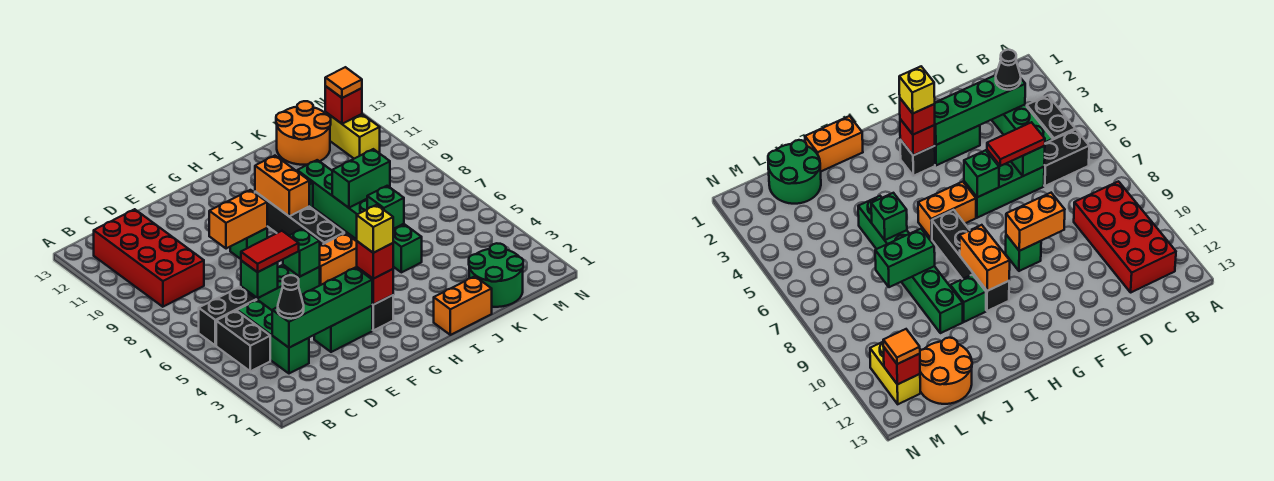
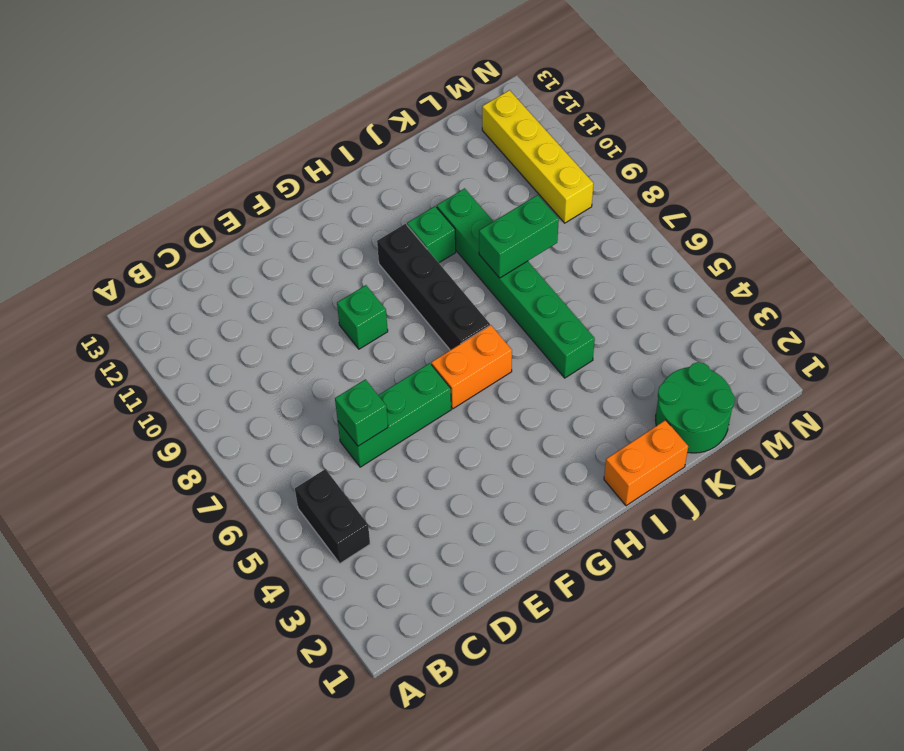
yellow 1x4 brick [482,90,593,223] -> yellow 1x2 brick [325,112,380,159]
none -> black 1x2 brick [199,287,257,345]
none -> red 2x4 brick [94,209,204,307]
none -> green 1x3 brick [237,300,309,373]
none -> green 1x2 brick [314,306,372,352]

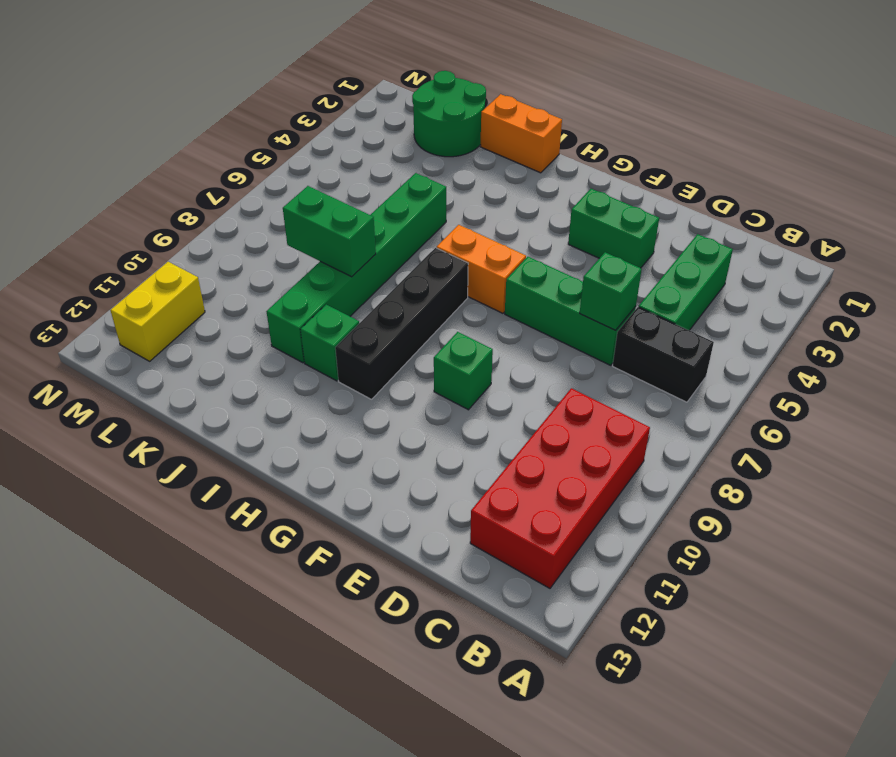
none -> black 1x2 brick [216,311,270,371]
none -> black 1x1 brick [372,295,393,330]
none -> orange 2x2 round brick [276,101,331,165]
none -> green 1x4 brick [272,268,373,348]

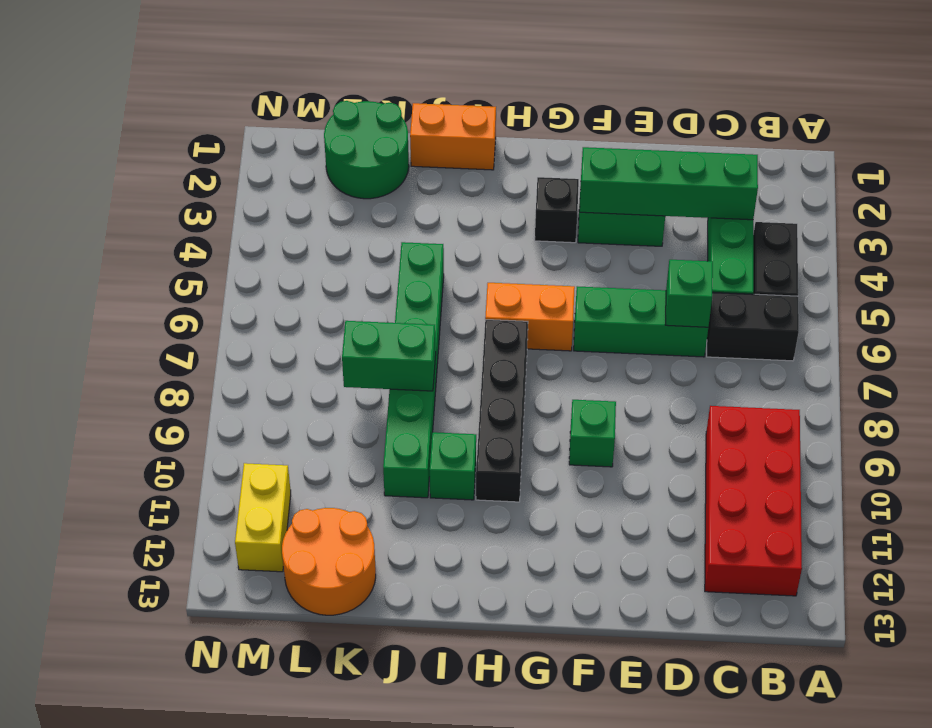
none -> orange 1x2 brick [209,190,267,249]
none -> green 1x1 brick [283,229,320,276]
none -> red 1x1 brick [357,267,393,305]
none -> orange 1x2 brick [255,156,309,216]

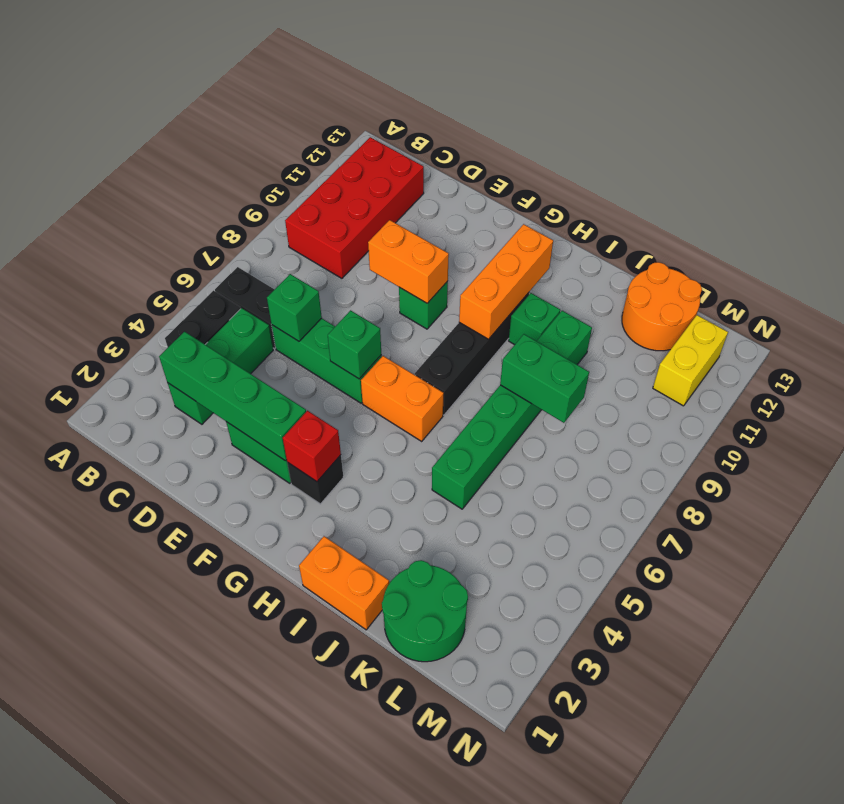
orange 1x3 brick [459,224,553,339] -> orange 1x2 brick [255,156,309,216]
none -> green 1x1 brick [367,186,404,229]
none -> red 1x1 brick [325,86,362,124]
none -> black 1x1 cone [278,275,304,319]
none -> red 1x2 tile [241,231,299,272]

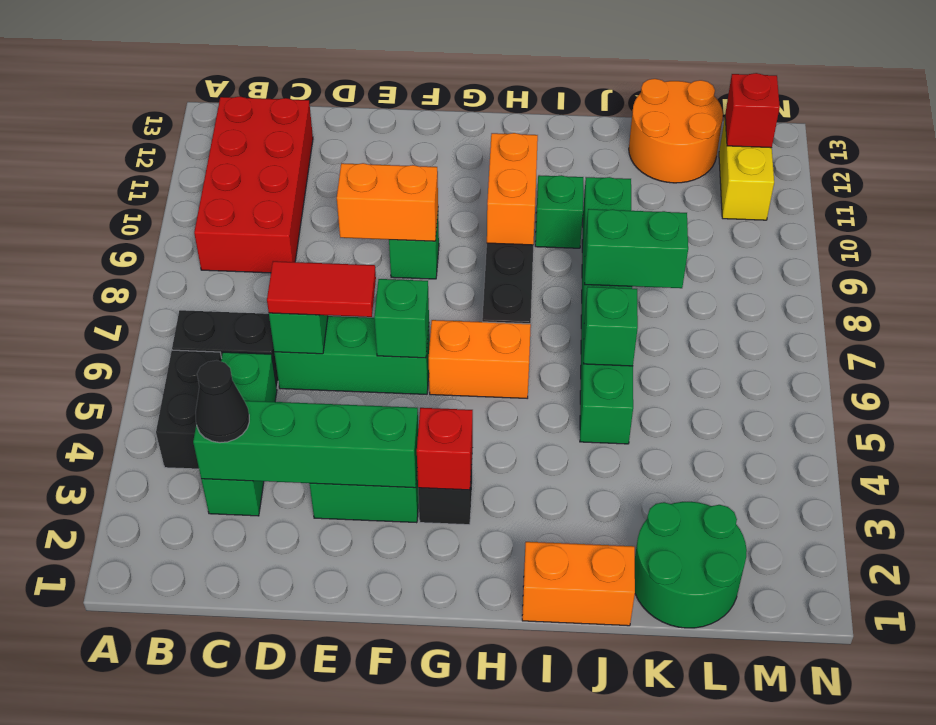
none -> red 1x1 brick [357,241,393,279]
none -> orange 1x1 tile [325,67,362,98]
none -> yellow 1x1 brick [357,205,393,253]

